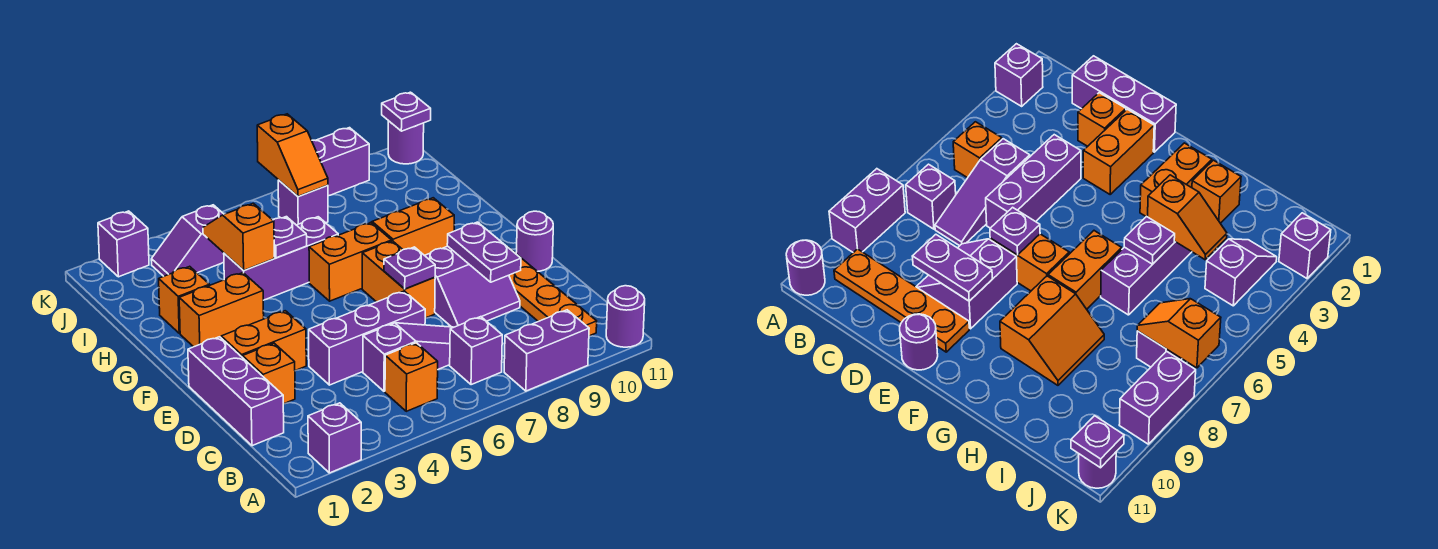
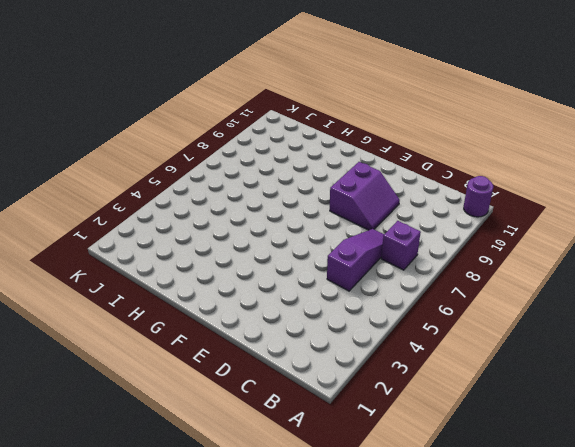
none -> purple 1x1 brick [308,403,361,473]
none -> purple 1x2 brick [504,310,589,391]
none -> orange 1x1 brick [385,343,438,411]
none -> orange 1x4 plate [508,247,597,336]

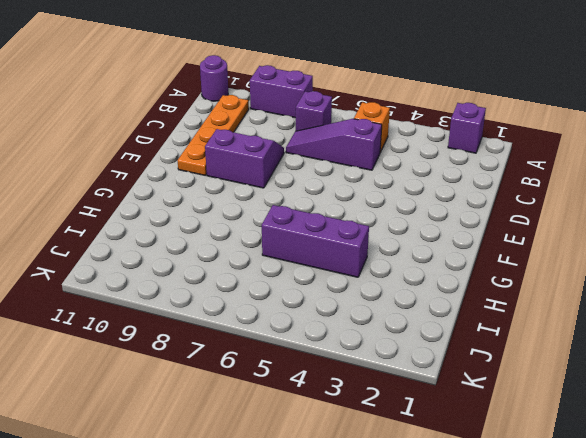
none -> purple 1x3 brick [188,337,284,446]
none -> orange 1x1 brick [243,343,295,404]
none -> purple 1x3 brick [309,291,425,385]
none -> orange 1x2 brick [221,311,306,371]

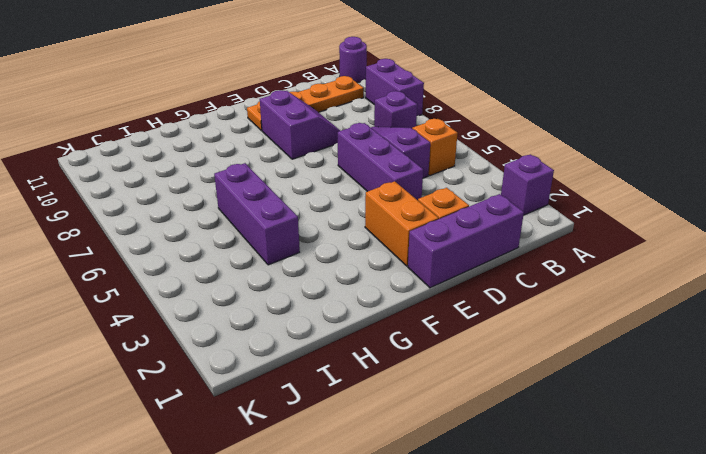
none -> orange 1x2 brick [362,241,435,318]
none -> purple 1x1 round brick [516,211,553,271]
none -> orange 1x2 brick [179,273,264,347]
none -> orange 1x2 brick [309,223,392,301]

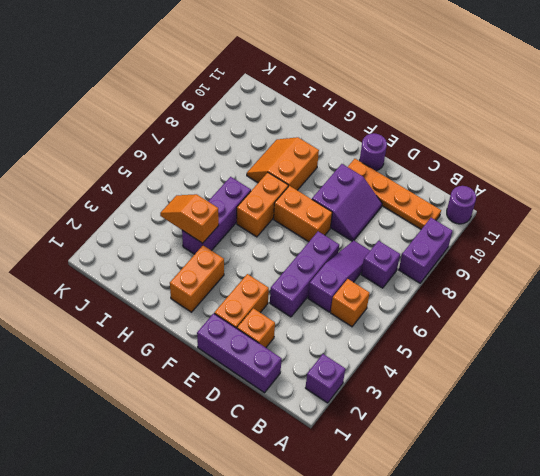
none -> orange 1x1 brick [159,266,210,333]
none -> purple 1x2 slope [151,205,224,276]
none -> purple 1x1 brick [278,180,328,225]
none -> purple 1x1 brick [98,211,149,277]

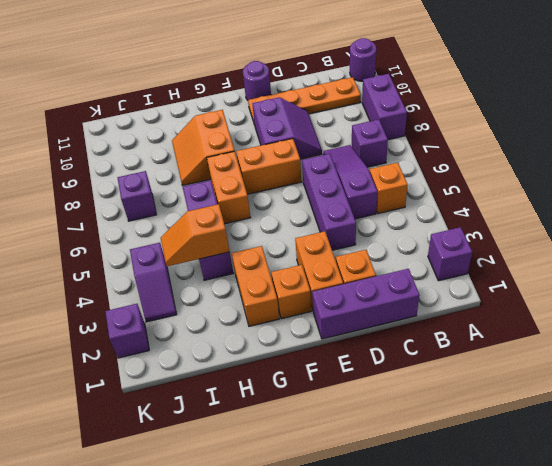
orange 1x1 brick [271,265,311,319] -> orange 1x1 brick moved to [159,266,210,333]
none -> purple 1x2 brick [312,128,369,196]
none -> purple 1x1 round brick [388,121,424,164]
none -> purple 1x2 plate [447,222,521,282]
none -> purple 1x1 plate [384,247,435,289]

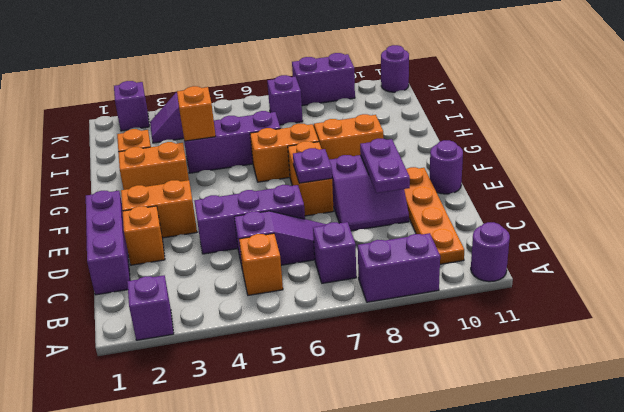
none -> purple 1x1 plate [273,217,307,258]
none -> orange 1x2 slope [257,114,328,197]
none -> purple 1x1 plate [382,92,431,131]

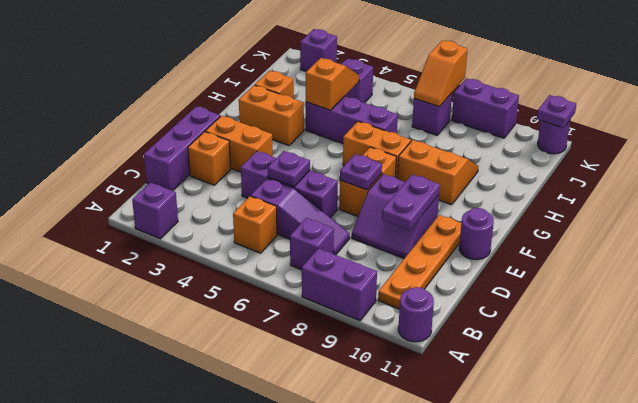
purple 1x1 plate [268,151,310,187] -> purple 1x1 plate moved to [273,217,307,258]

